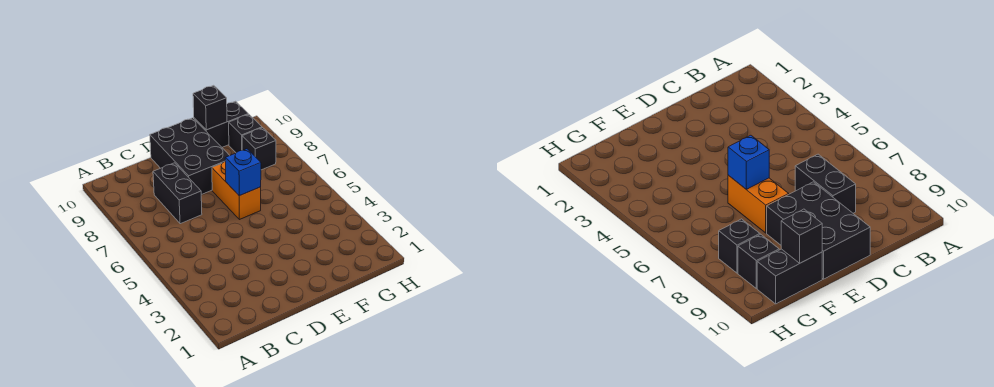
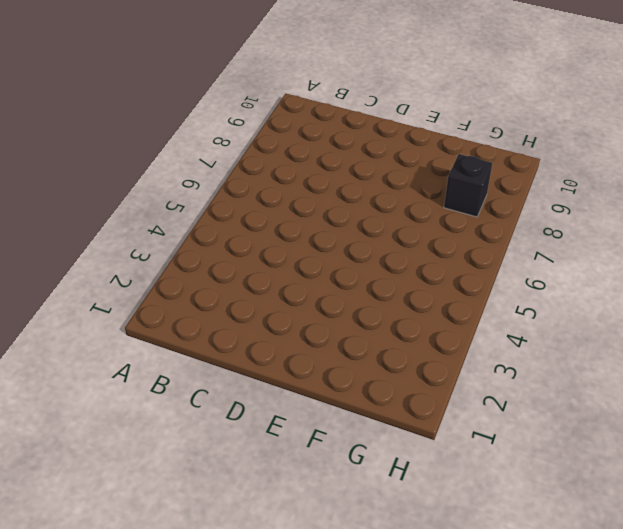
none -> black 1x2 brick [153,163,202,224]
none -> black 2x3 brick [150,118,230,195]

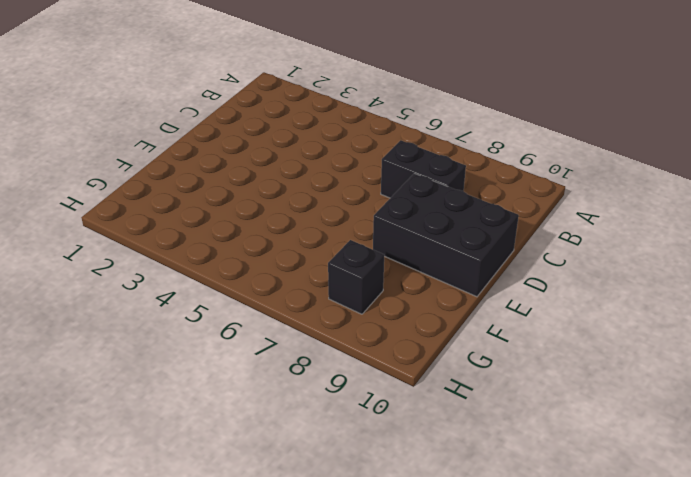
none -> orange 1x2 brick [212,161,261,220]
none -> black 1x2 brick [194,101,248,147]

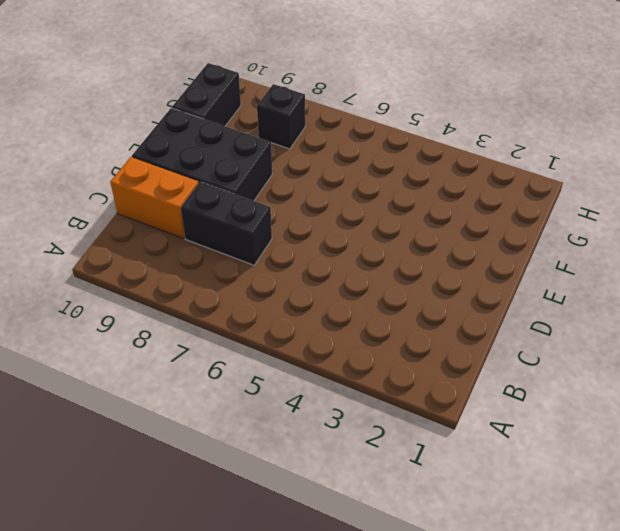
orange 1x2 brick [111,157,199,239] -> orange 1x2 brick moved to [212,161,261,220]
none -> black 1x1 brick [229,114,262,153]
none -> blue 1x1 brick [225,149,261,196]

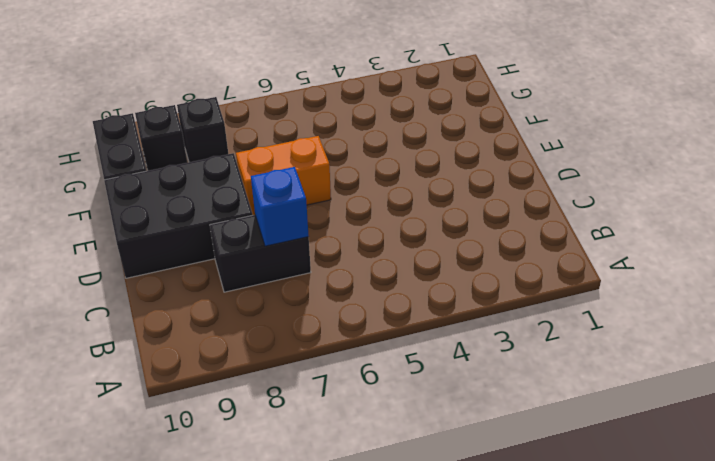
blue 1x1 brick [251,167,309,246] -> blue 1x1 brick moved to [225,149,261,196]
none -> black 1x1 brick [193,85,227,130]

